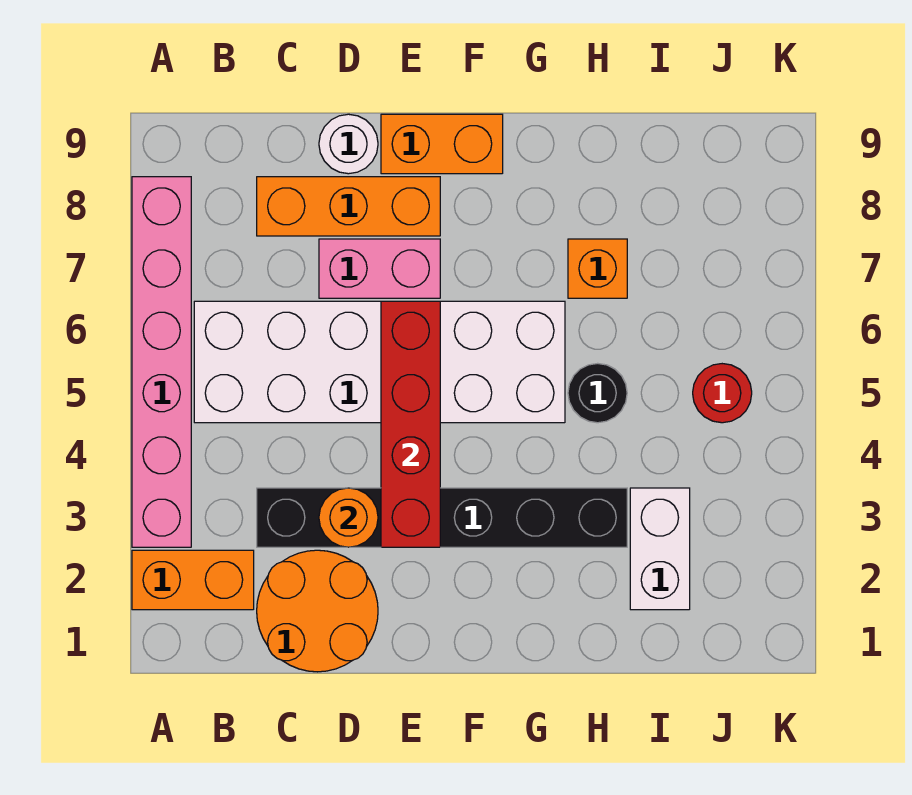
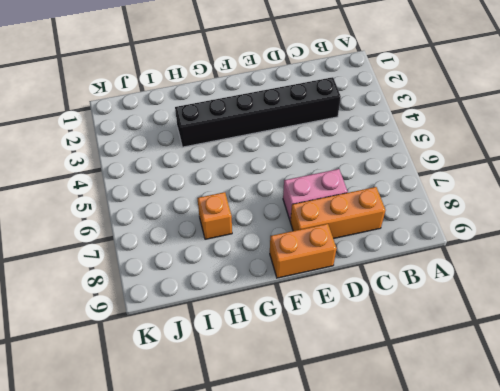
none -> orange 1x2 brick [132,550,254,610]
none -> pink 1x6 brick [132,177,191,547]
none -> white 2x6 brick [194,301,565,423]

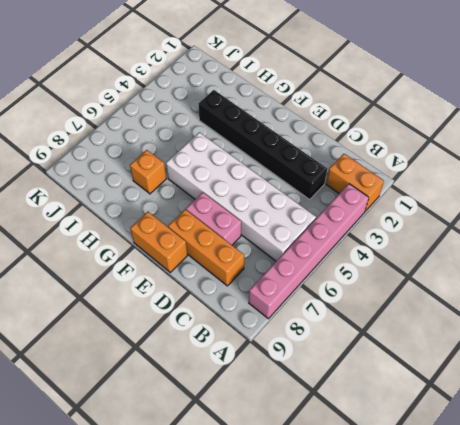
none -> orange 2x2 round brick [257,550,378,672]
none -> white 1x1 round brick [319,114,378,174]
none -> black 1x1 round brick [568,363,627,423]

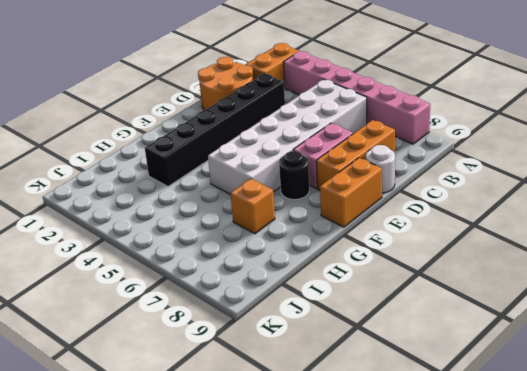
black 1x1 round brick [279,151,309,200] -> black 1x1 round brick moved to [568,363,627,423]
none -> white 1x2 brick [630,488,690,610]
none -> red 1x1 round brick [693,364,752,423]
none -> orange 1x1 round brick [319,488,378,547]

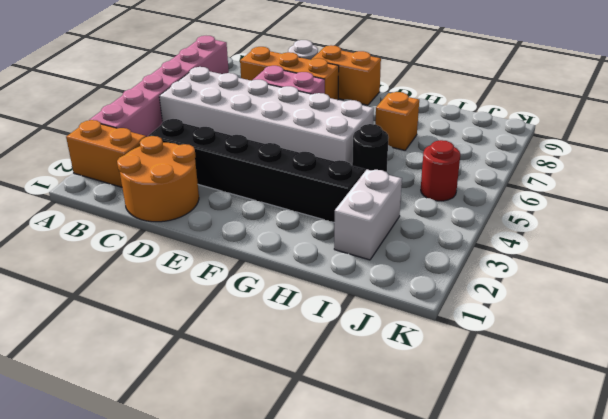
none -> orange 1x1 round brick [319,488,378,547]
none -> red 1x4 brick [381,301,440,547]

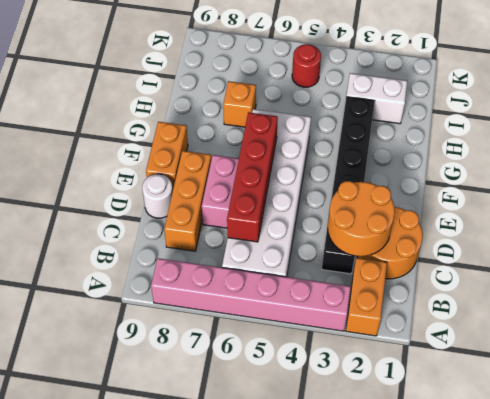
orange 2x2 round brick [328,181,395,256] -> orange 1x1 round brick [319,488,378,547]
red 1x4 brick [227,112,278,242] -> red 1x4 brick turned to [381,301,440,547]
none -> black 1x1 round brick [568,363,627,423]

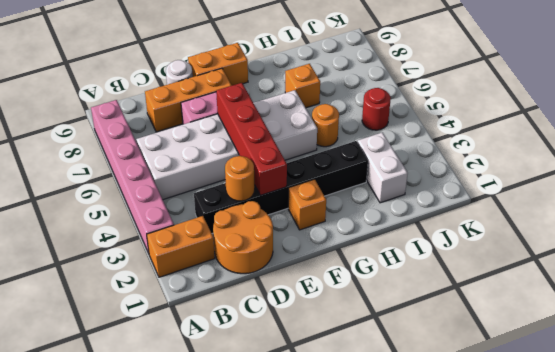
orange 1x1 brick [288,179,326,230] -> none
orange 1x1 round brick [312,104,339,147] -> black 1x1 round brick [568,363,627,423]

